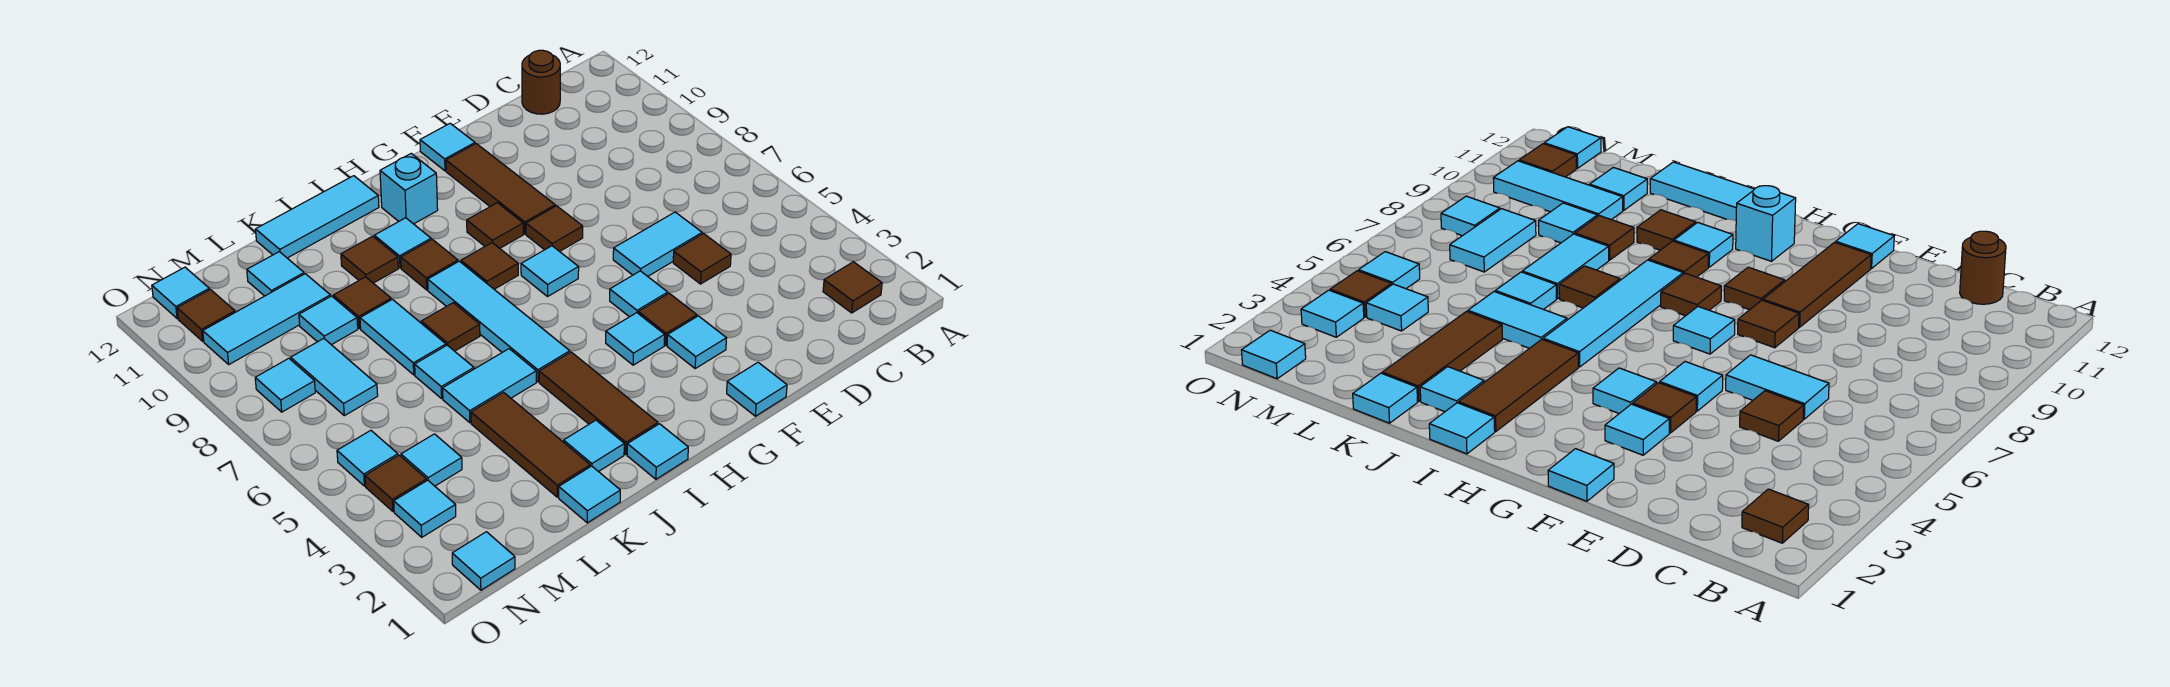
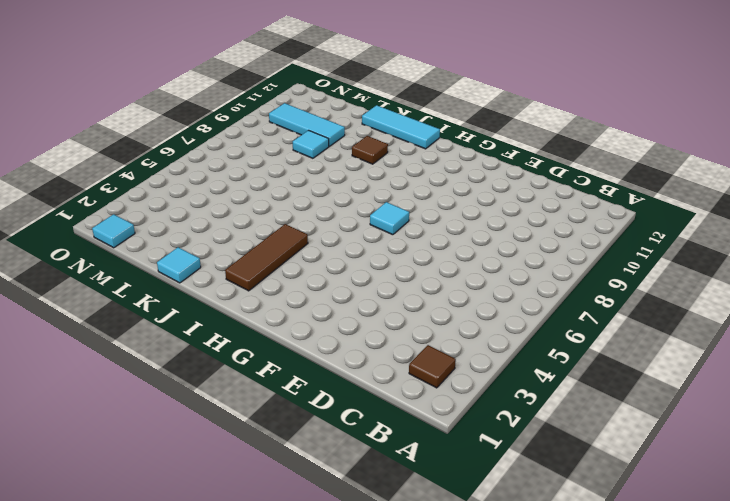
none -> brown 1x1 round brick [522,50,560,114]
none -> brown 1x1 tile [673,234,731,284]
none -> cyan 1x2 tile [613,212,702,276]
none -> cyan 1x1 tile [727,363,787,416]

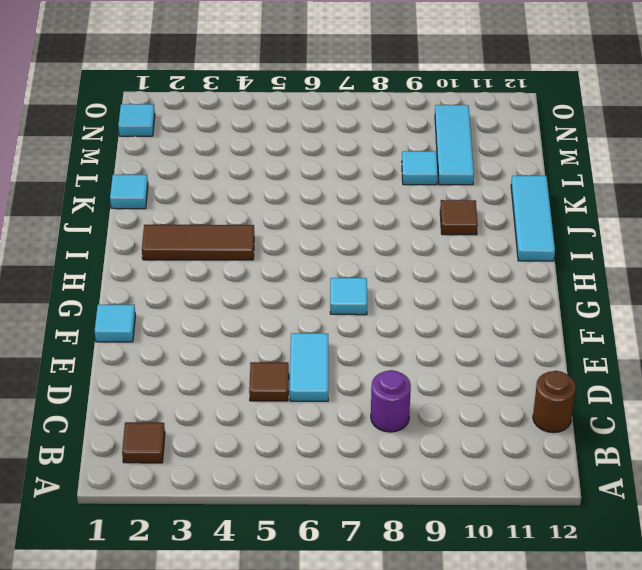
purple 1x1 round brick [371,370,411,432] -> none
none -> cyan 1x1 tile [667,316,727,368]
none -> brown 1x1 tile [638,293,697,345]
none -> cyan 1x1 tile [610,271,668,317]
none -> brown 1x1 tile [526,206,583,252]

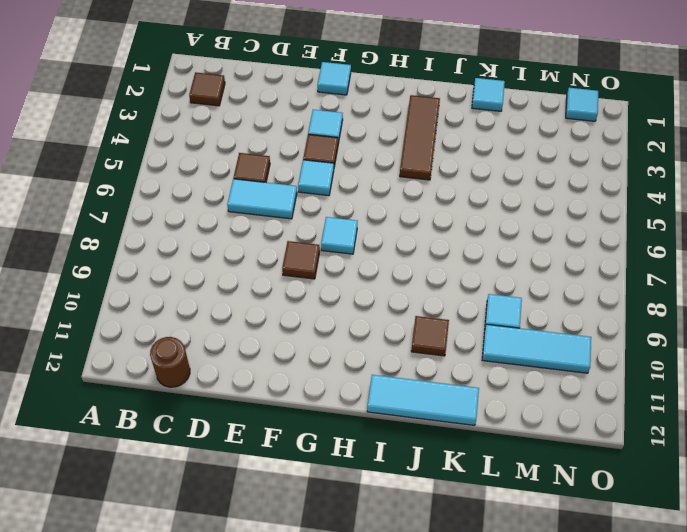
none -> brown 1x3 tile [446,144,555,234]
none -> cyan 1x1 tile [420,123,475,171]
none -> cyan 1x1 tile [606,313,665,365]
none -> brown 1x1 tile [467,203,523,248]

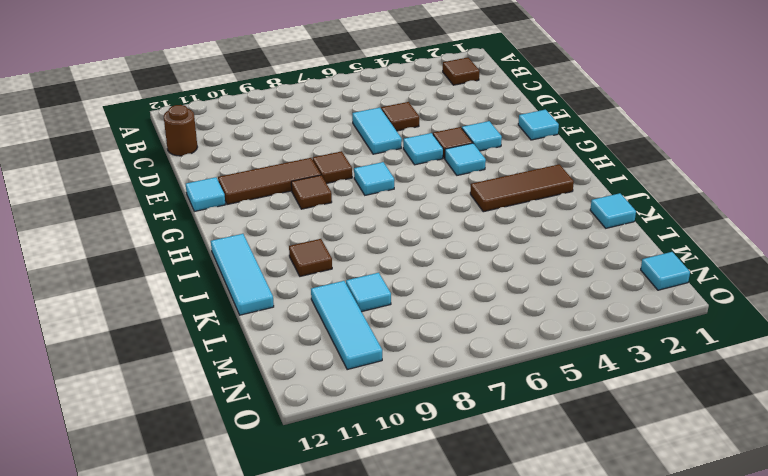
none -> brown 1x1 tile [461,243,518,289]
none -> cyan 1x1 brick [380,153,438,224]
none -> cyan 1x1 tile [627,424,688,479]
none -> cyan 1x4 tile [428,261,570,382]

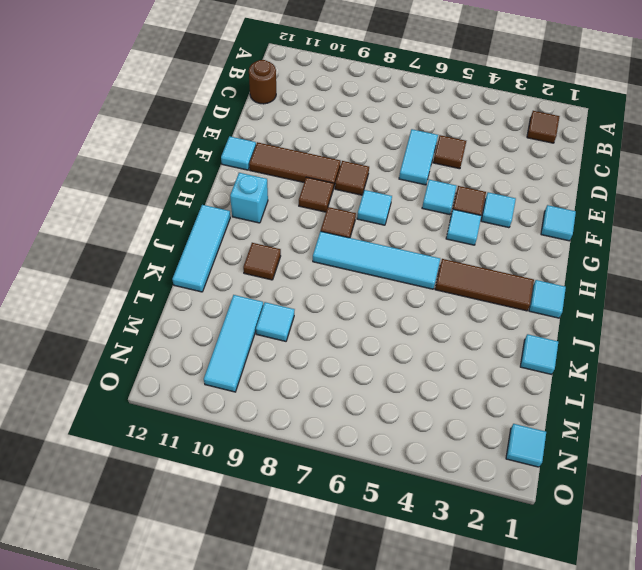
none -> brown 1x1 tile [401,239,458,290]
none -> cyan 1x1 tile [374,218,431,268]
none -> cyan 1x1 tile [564,420,624,472]
none -> cyan 1x2 tile [443,349,536,423]

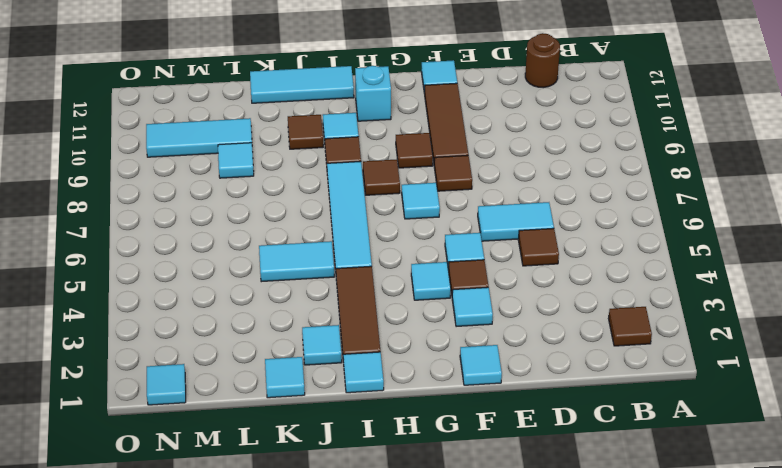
none -> brown 1x1 tile [421,303,480,351]
none -> brown 1x3 tile [471,392,590,497]
none -> cyan 1x1 tile [415,345,474,398]
none -> cyan 1x2 tile [360,299,446,375]

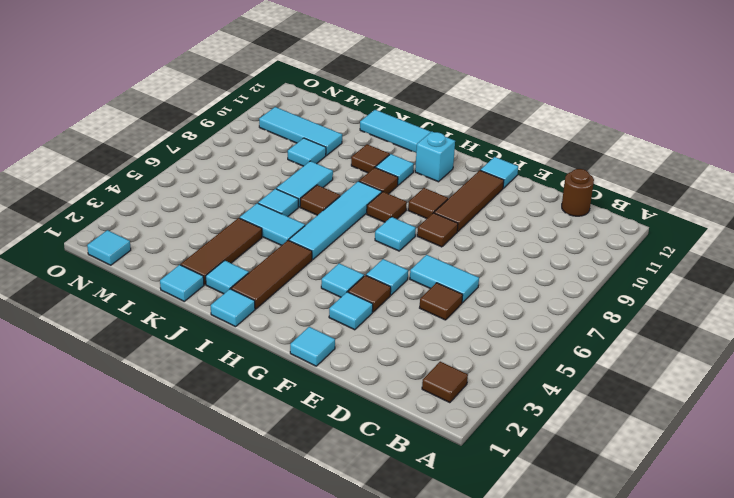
none -> brown 1x1 tile [333,277,391,329]
none -> cyan 1x1 tile [247,252,304,296]
none -> cyan 1x1 tile [401,434,462,486]
none -> cyan 1x2 tile [291,338,378,416]

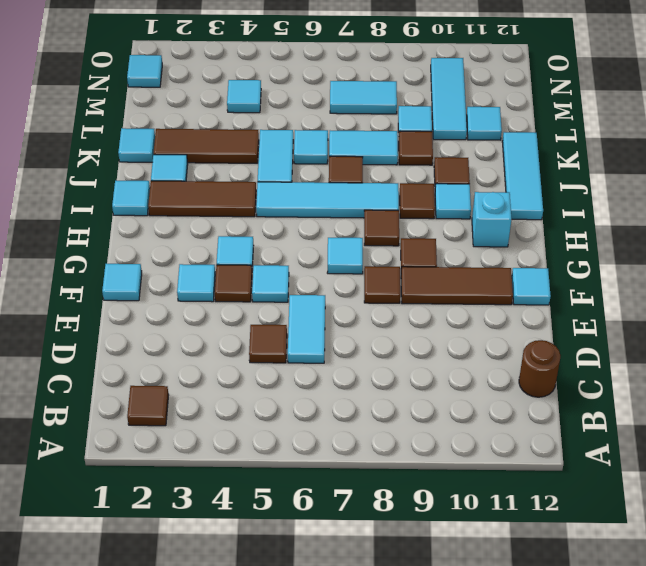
none -> cyan 1x1 tile [394,480,456,537]
none -> brown 1x1 tile [365,455,426,511]
none -> cyan 1x1 tile [337,430,398,486]
none -> cyan 1x1 tile [255,358,315,412]

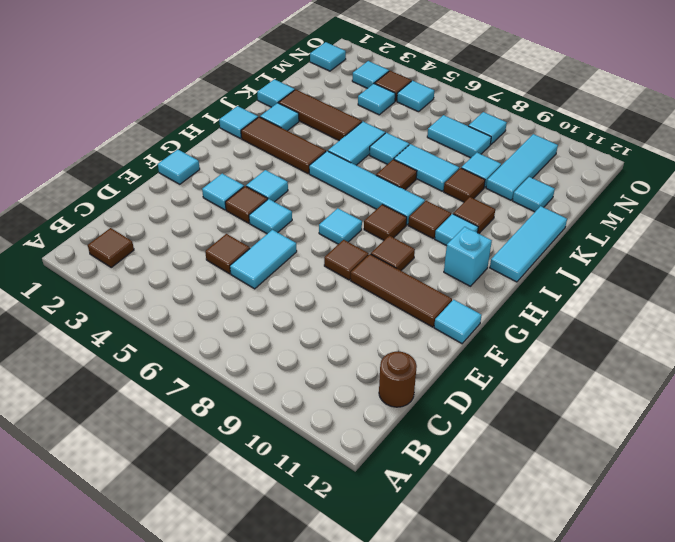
none -> brown 1x1 tile [177,290,235,341]
none -> cyan 1x1 tile [152,267,209,319]

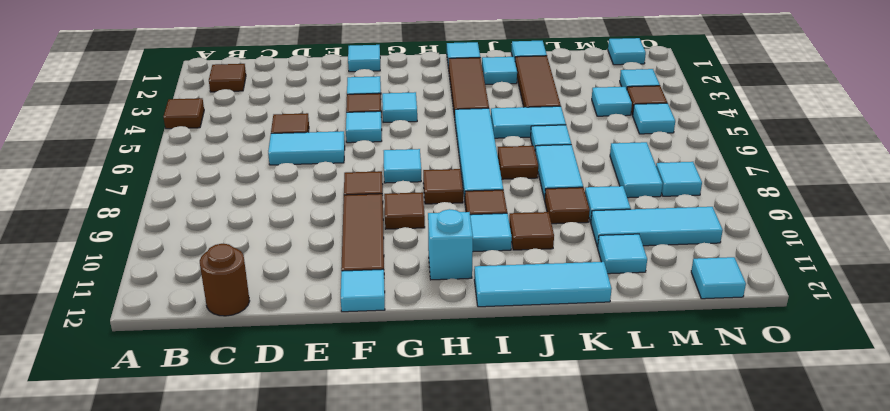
brown 1x1 tile [163,98,204,129] -> brown 1x1 tile moved to [177,290,235,341]

